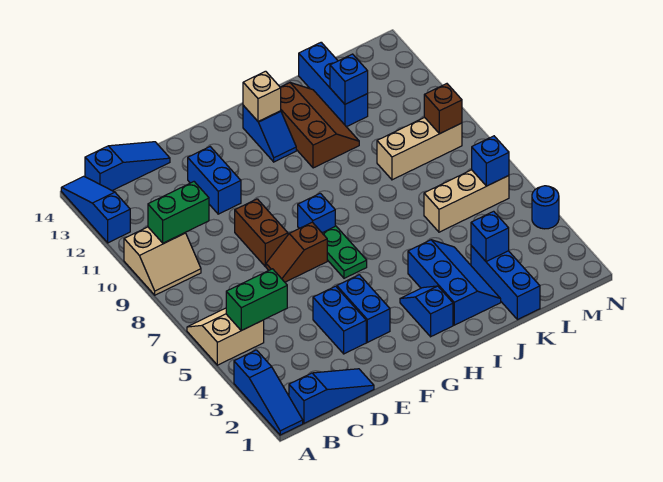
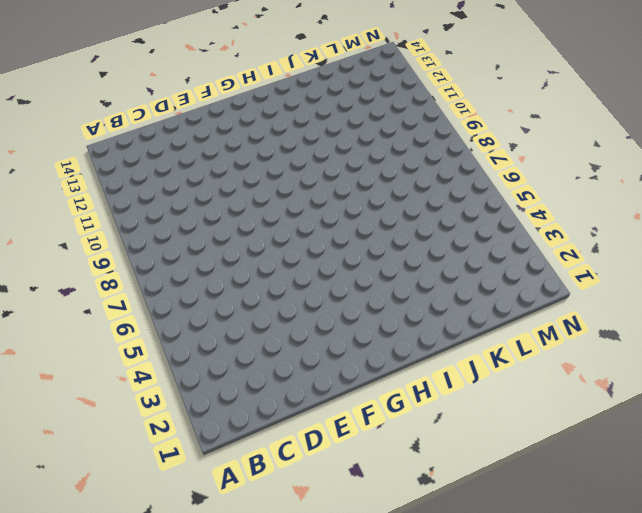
none -> blue 1x3 slope [234,350,303,435]
none -> tan 2x2 slope [187,308,264,365]
none -> tan 2x2 slope [124,227,201,295]

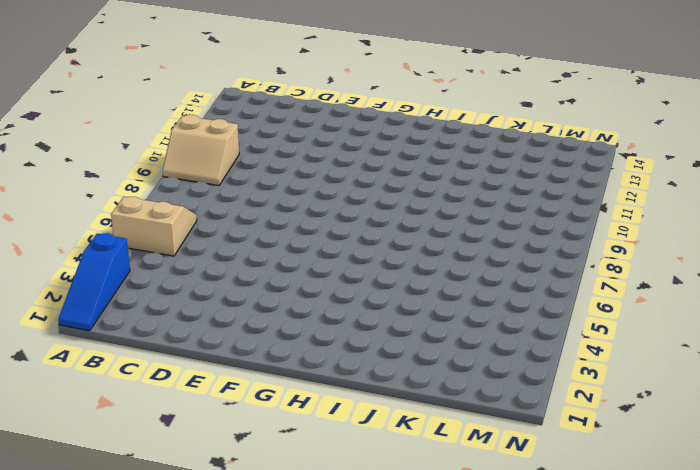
none -> blue 1x3 slope [61,176,130,243]
none -> blue 1x3 slope [289,369,374,423]
none -> blue 1x3 slope [85,142,170,191]

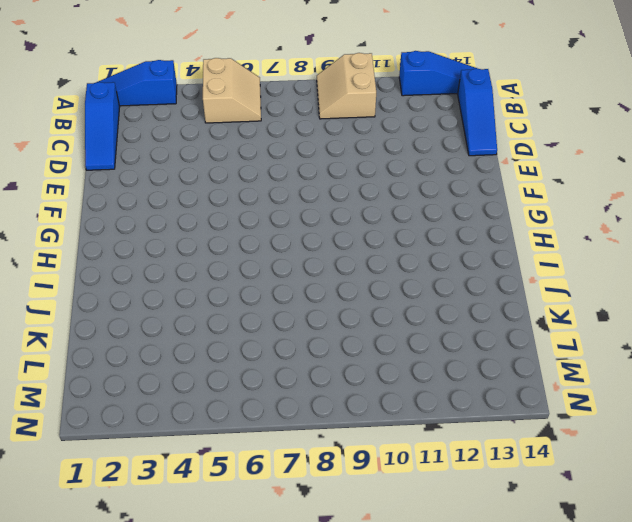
none -> blue 1x2 brick [313,286,366,354]
none -> brown 1x2 slope [266,222,327,282]
none -> brown 1x2 brick [235,199,288,266]

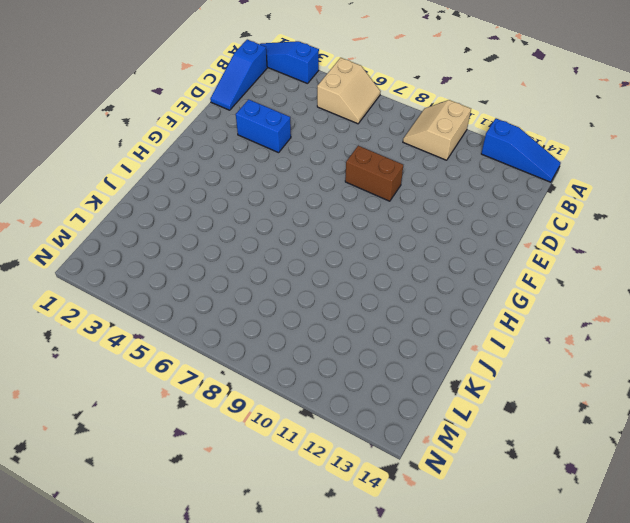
none -> blue 1x3 slope [85,142,170,191]
none -> brown 1x2 slope [266,222,327,282]
none -> blue 1x2 brick [188,147,241,214]

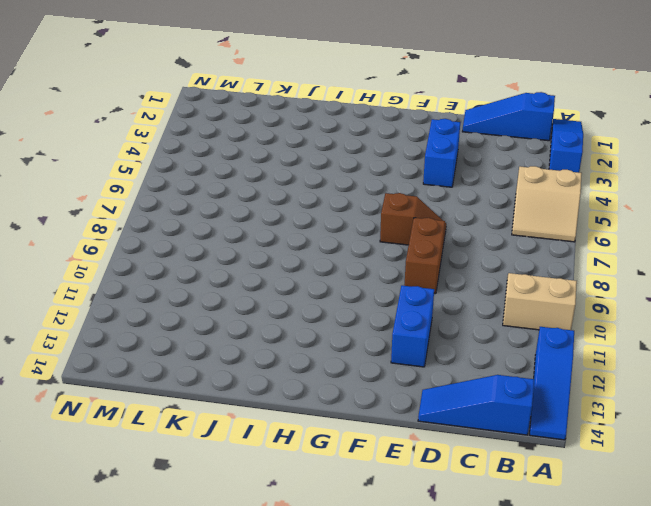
none -> blue 1x2 brick [337,275,390,342]
none -> green 1x2 plate [323,226,367,278]
none -> blue 1x1 brick [298,193,335,233]

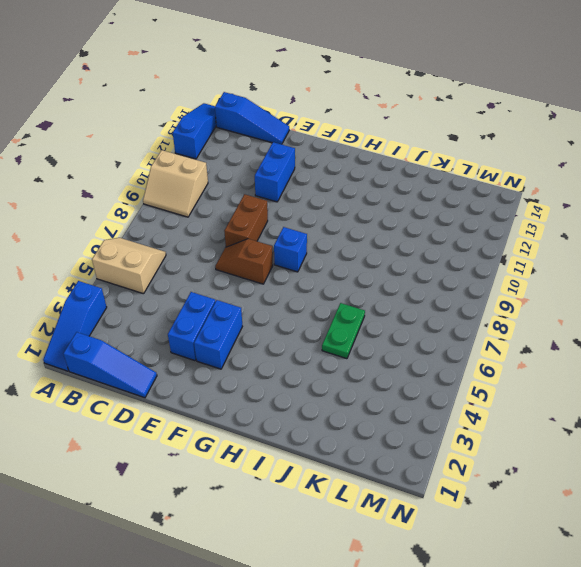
green 1x2 plate [322,303,365,359] -> green 1x2 plate moved to [323,226,367,278]
none -> blue 1x2 slope [400,286,453,337]
none -> blue 1x2 slope [243,106,296,162]
none -> blue 2x3 slope [408,240,501,325]

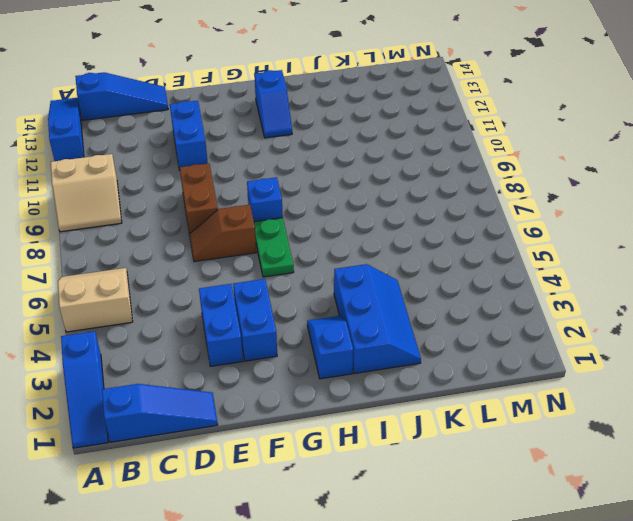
none -> brown 2x3 slope [280,83,359,168]
none -> blue 1x3 brick [471,246,540,320]
none -> tan 1x3 brick [424,170,509,232]

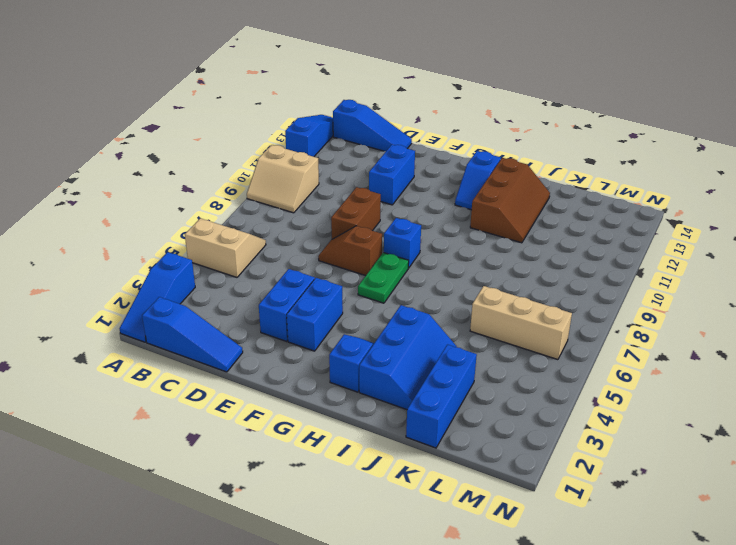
none -> tan 1x3 brick [377,117,462,180]
none -> blue 1x3 brick [299,42,368,127]
none -> blue 1x1 round brick [532,186,559,229]

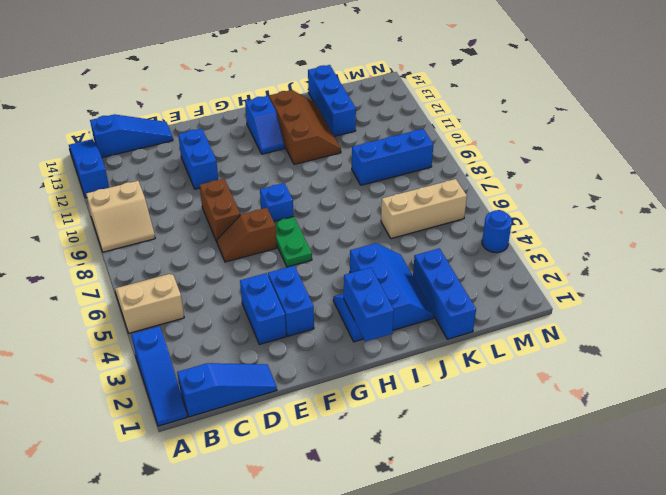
blue 1x2 brick [344,267,394,342] -> none
blue 1x3 brick [352,129,433,185] -> tan 1x3 brick [377,117,462,180]
none -> green 1x2 brick [226,269,287,331]
none -> green 1x2 brick [148,182,209,243]
none -> tan 1x1 brick [243,71,281,121]

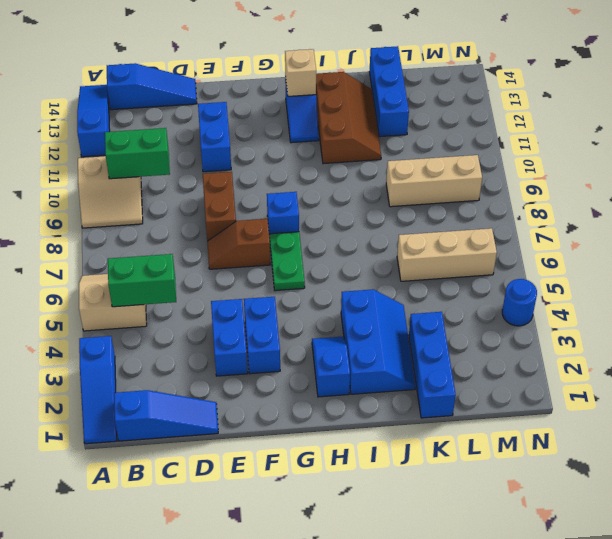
none -> blue 1x1 brick [471,211,509,262]
none -> blue 1x1 brick [330,54,368,104]
none -> blue 1x1 brick [472,136,509,186]

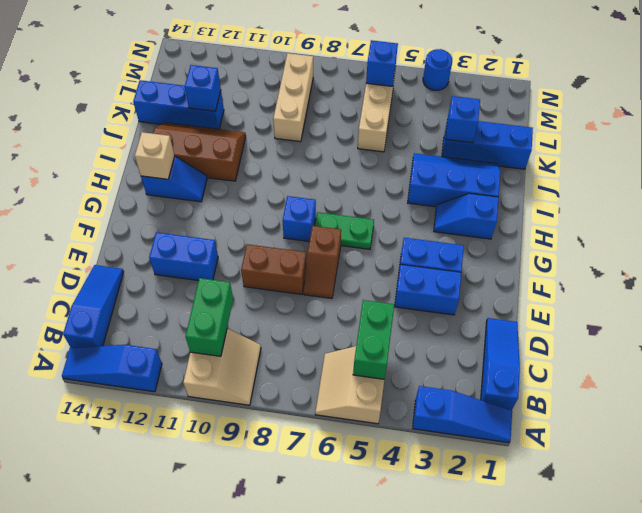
none -> brown 1x1 brick [424,84,462,134]

